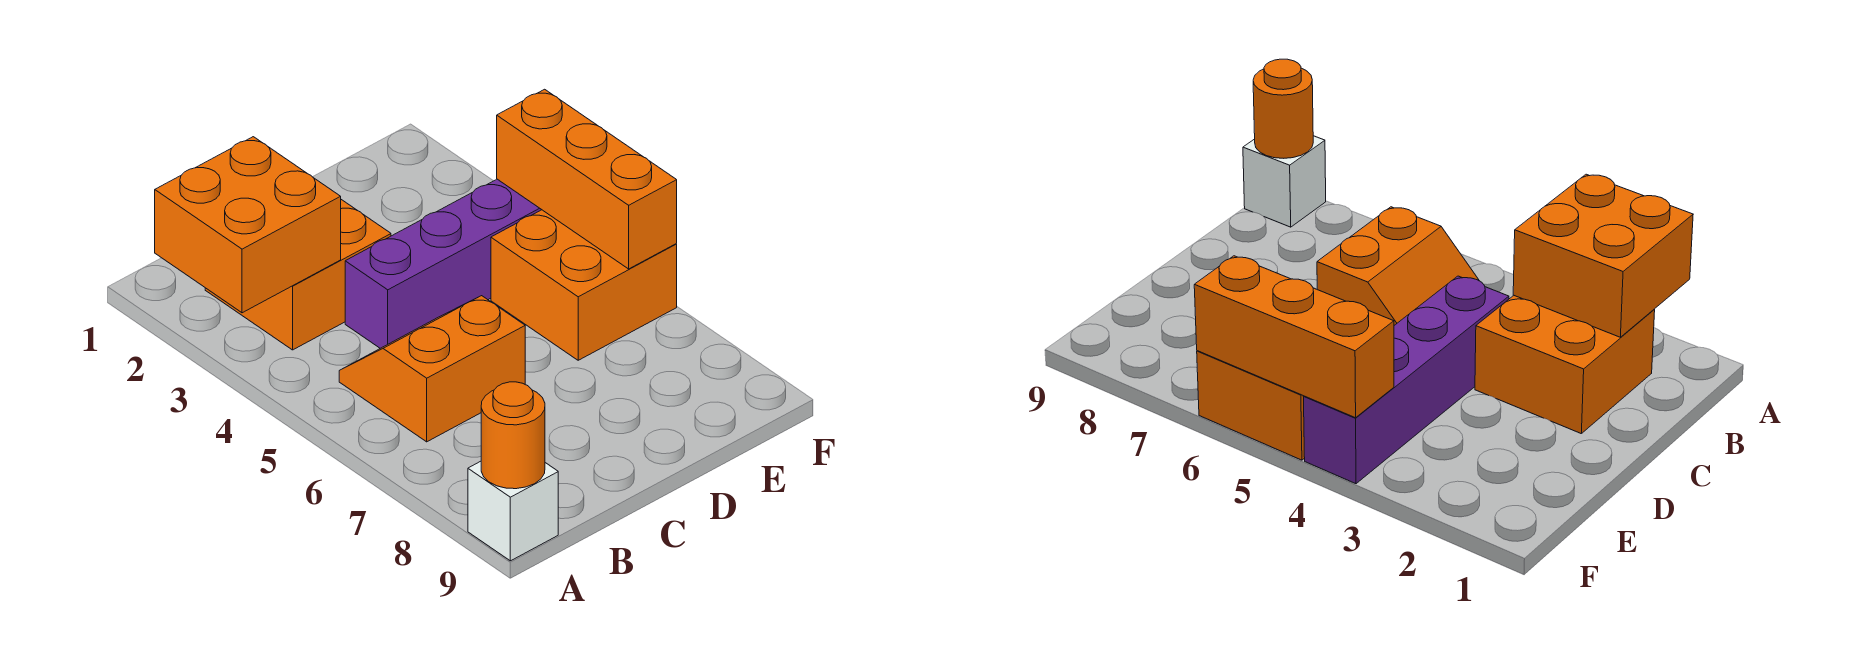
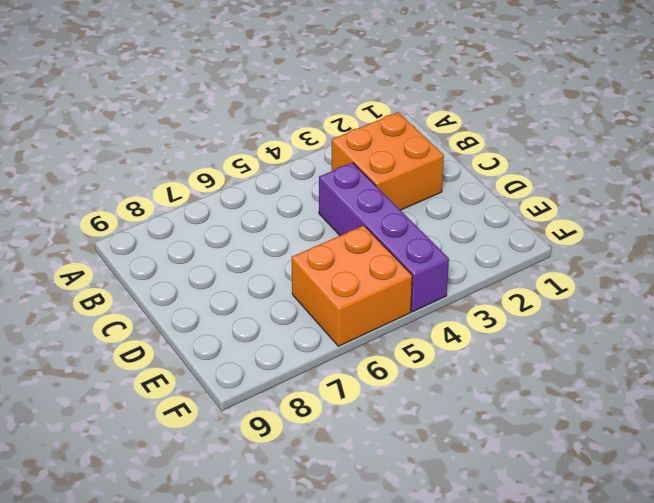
none -> white 1x1 brick [468,461,558,561]
none -> orange 2x2 slope [339,296,525,442]

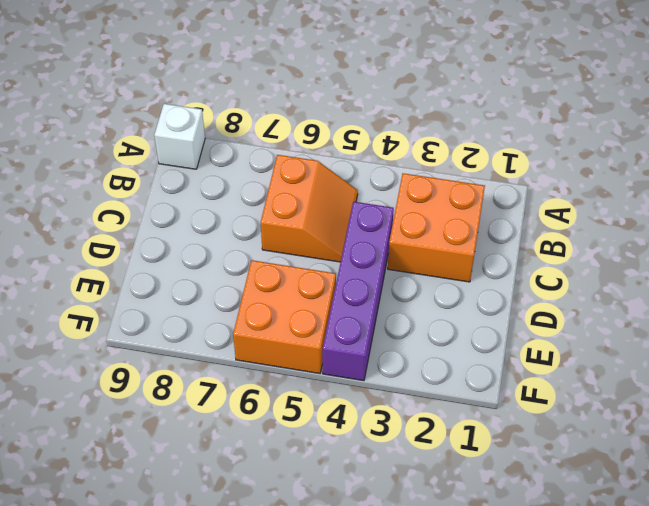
none -> orange 2x2 brick [155,137,341,313]
none -> orange 1x1 round brick [481,382,545,489]

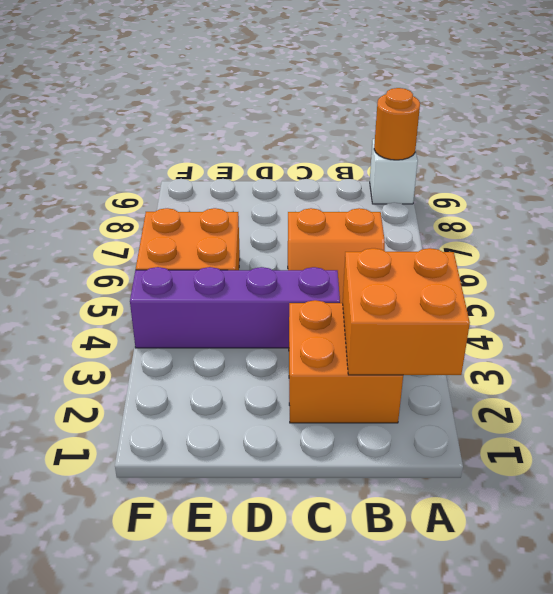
none -> orange 1x3 brick [497,89,677,269]

